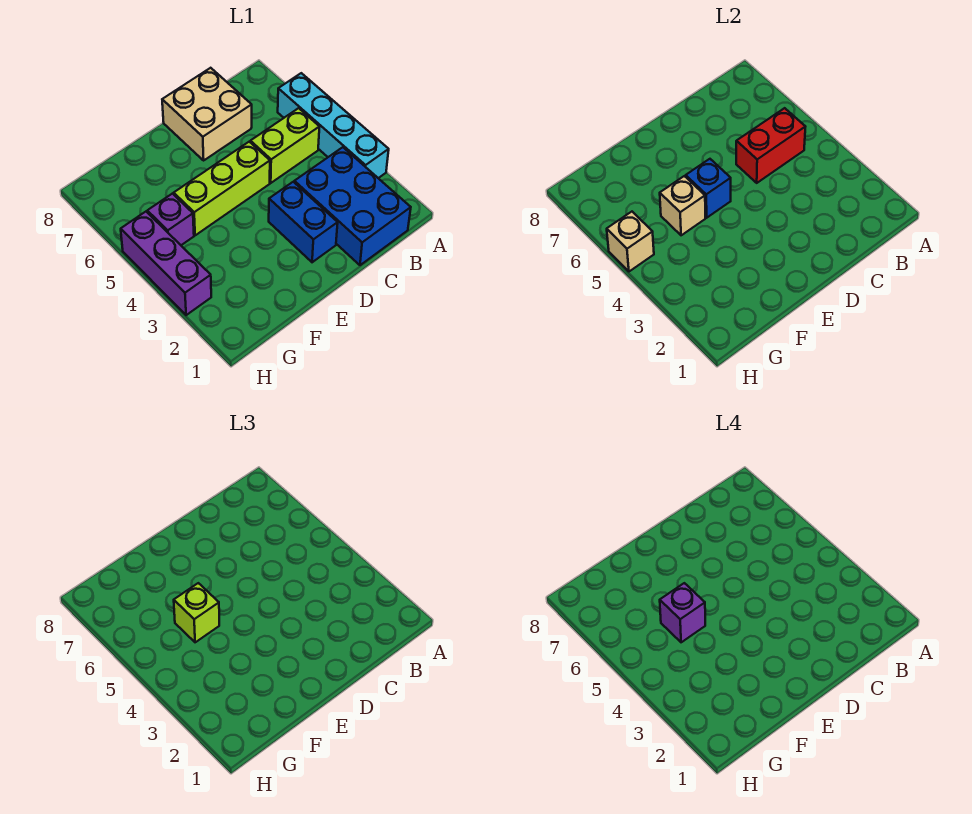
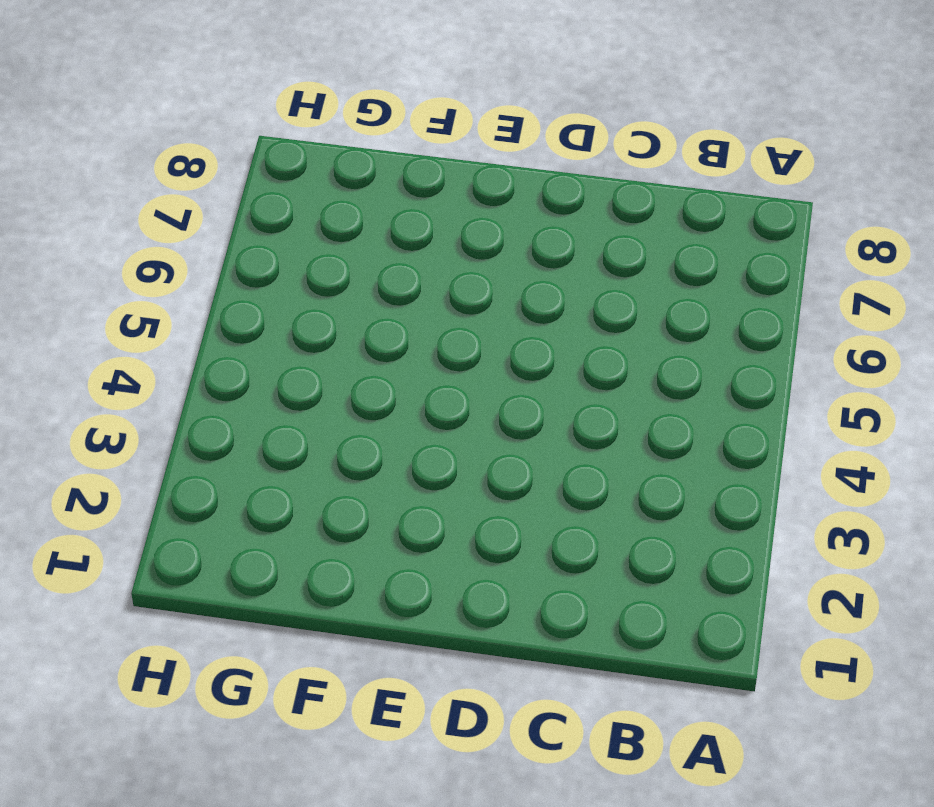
none -> cyan 1x4 brick [278,73,389,178]
none -> blue 2x3 brick [294,147,411,265]
none -> lime 1x2 brick [250,108,319,183]

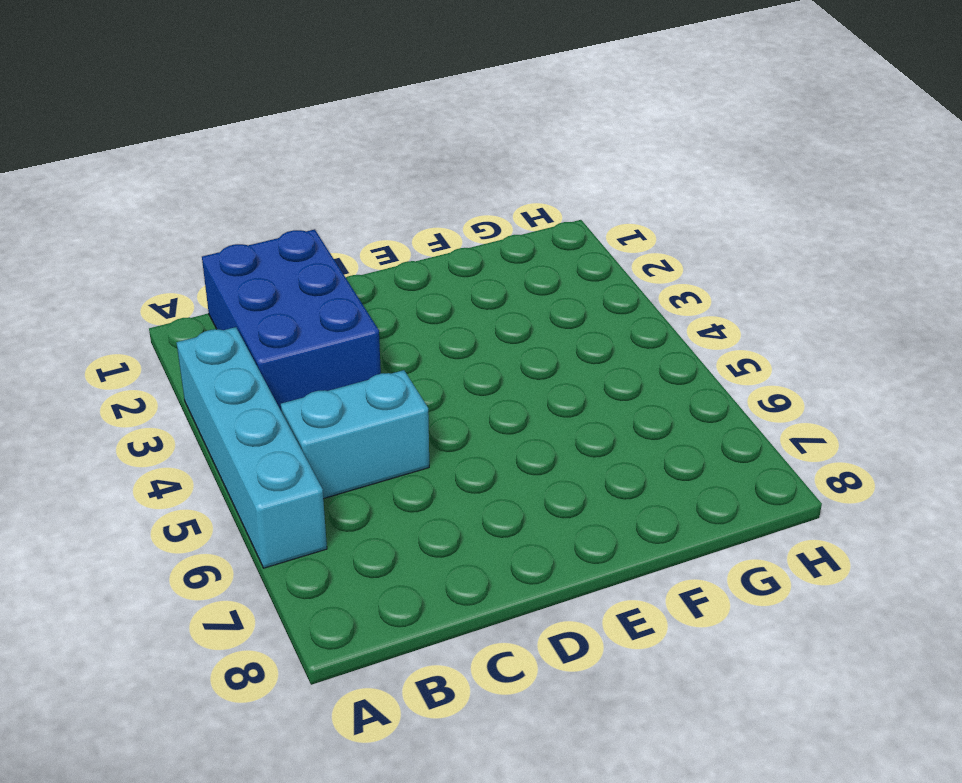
cyan 1x2 brick [281,370,429,499] -> lime 1x2 brick [250,108,319,183]
none -> tan 2x2 brick [162,68,252,160]
none -> blue 1x2 brick [269,182,338,262]
none -> lime 1x3 brick [174,142,270,235]

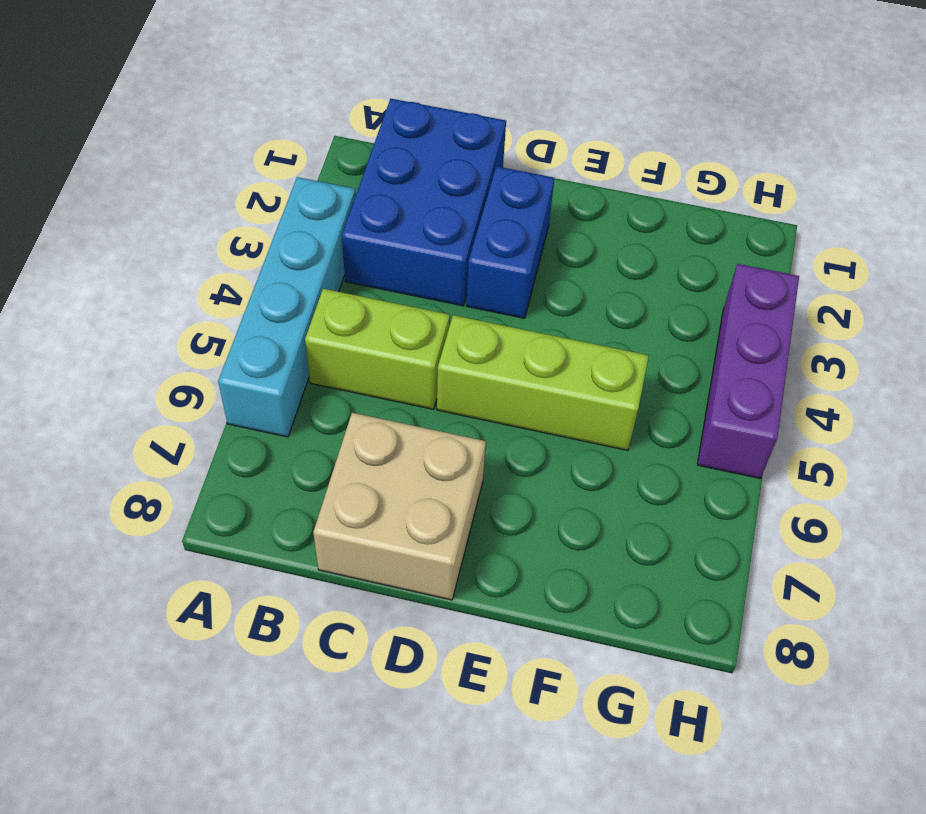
none -> purple 1x1 brick [147,194,194,245]
none -> red 1x2 brick [736,108,805,183]
none -> blue 1x1 brick [686,159,731,218]

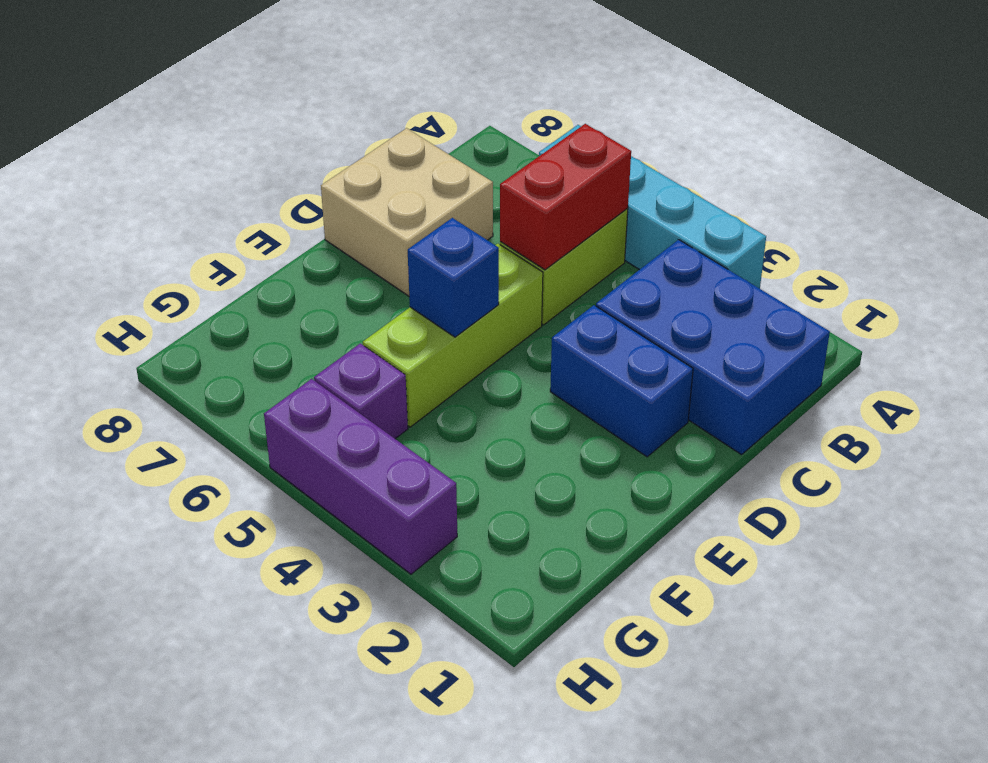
none -> tan 1x1 brick [660,176,705,235]
none -> tan 1x1 brick [607,212,654,271]
none -> lime 1x1 brick [174,583,219,642]

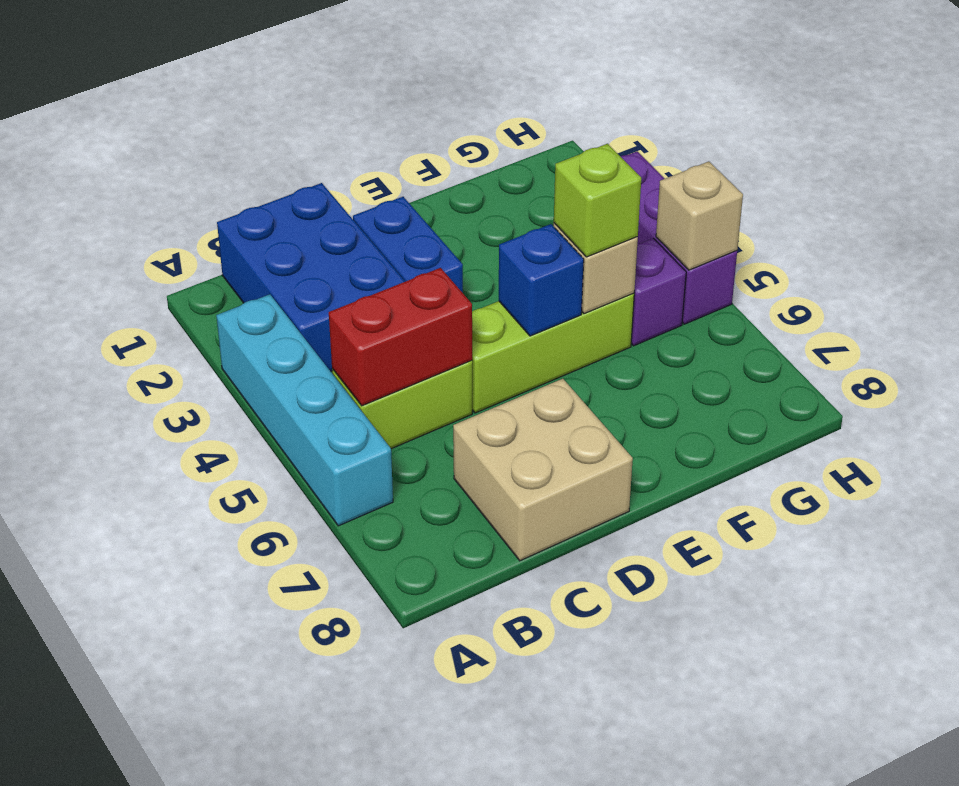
none -> purple 1x1 brick [660,583,705,642]

